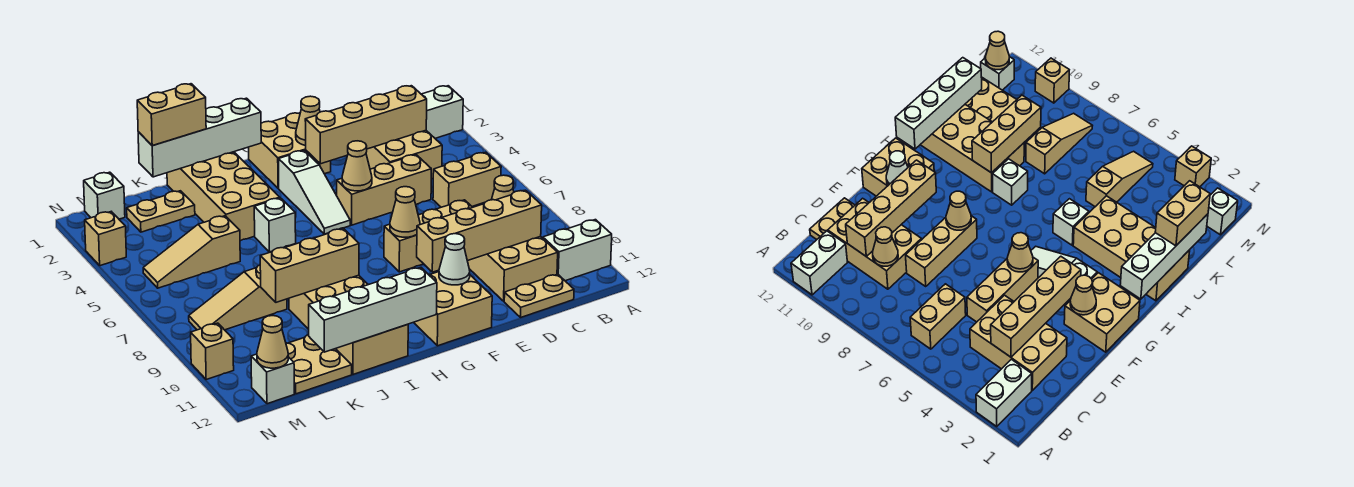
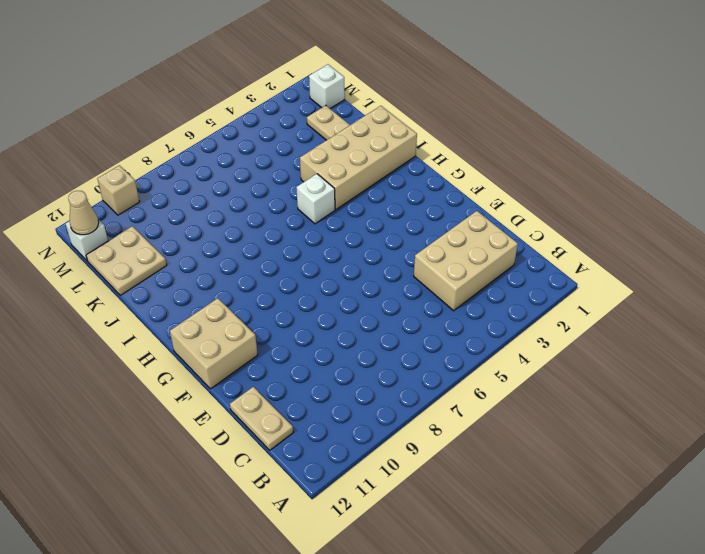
none -> white 1x2 brick [421,86,463,138]
none -> white 1x2 brick [543,220,612,281]
none -> tan 1x2 brick [433,152,501,207]
none -> tan 2x3 brick [468,236,558,301]

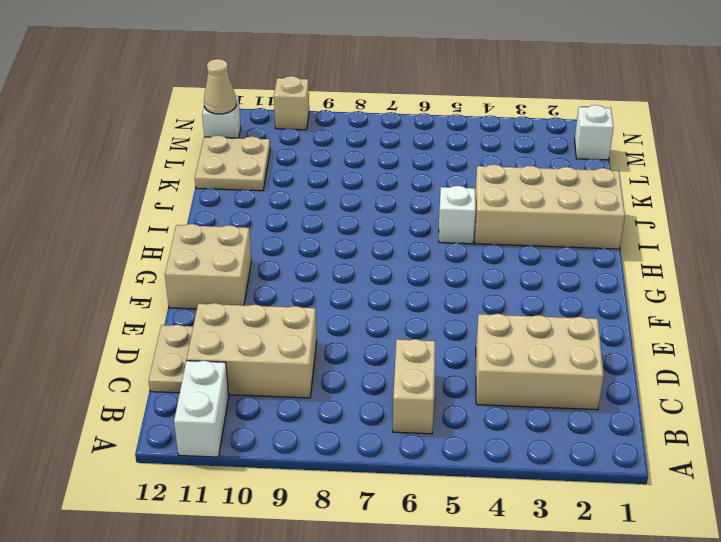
none -> white 1x2 brick [421,86,463,138]
none -> tan 1x3 brick [337,155,431,225]
none -> tan 1x3 brick [384,200,472,272]
none -> tan 2x2 brick [249,113,331,188]

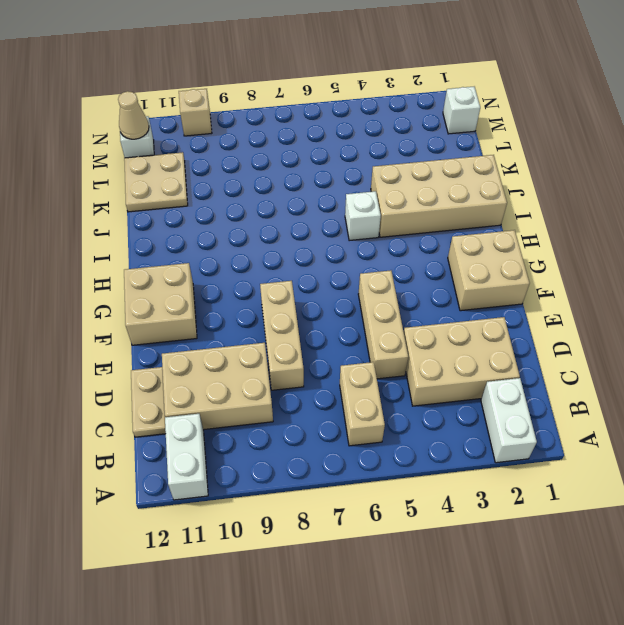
none -> white 1x3 slope [279,151,350,234]
none -> white 1x1 brick [992,159,1028,205]
none -> tan 2x4 brick [289,275,408,374]
none -> tan 1x2 plate [127,191,195,232]

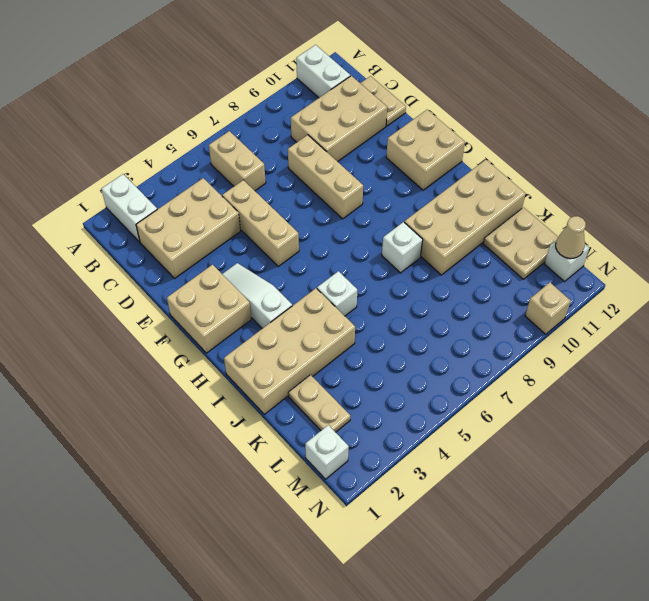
white 1x3 slope [222,263,292,329] -> white 1x3 slope turned to [279,151,350,234]
none -> tan 1x3 slope [143,216,240,288]
none -> tan 1x3 slope [189,265,287,330]
none -> tan 1x1 brick [85,212,126,266]
none -> tan 1x4 brick [305,86,427,164]

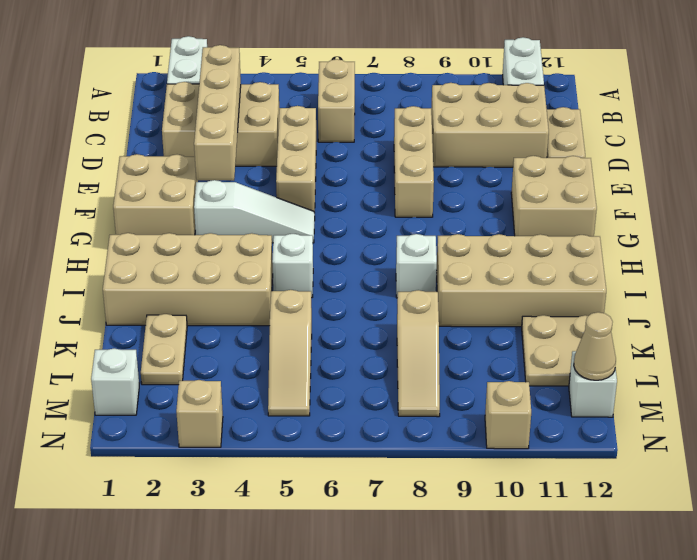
none -> tan 1x1 cone [491,175,514,200]
none -> tan 1x4 brick [417,190,542,272]
none -> tan 1x1 cone [296,96,320,145]
none -> tan 1x1 cone [342,141,372,191]

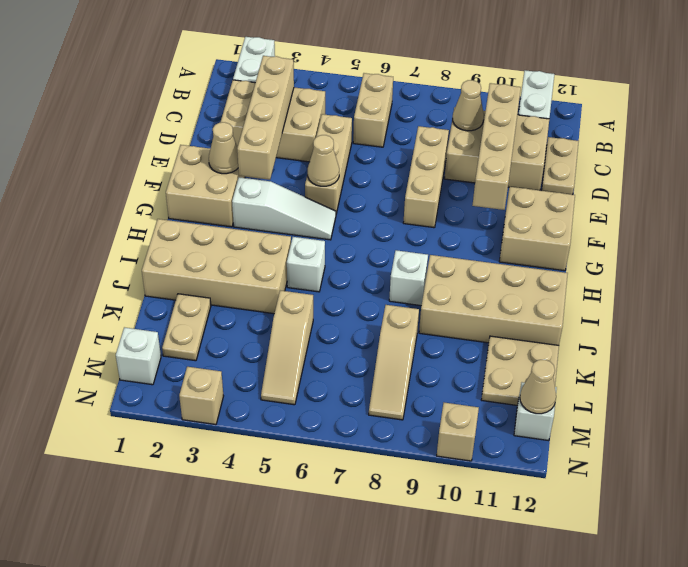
none -> tan 1x1 cone [390,187,420,237]
none -> white 1x1 cone [439,234,470,285]
none -> white 1x4 brick [138,98,261,177]
none -> white 1x4 brick [309,267,437,352]

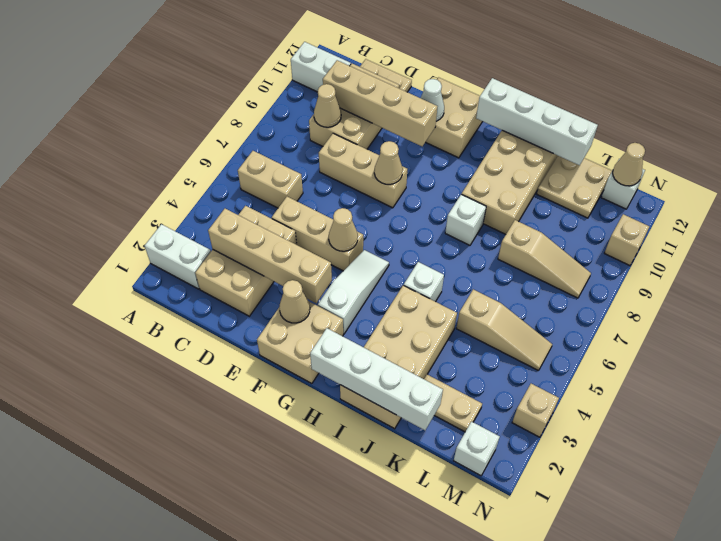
none -> tan 1x3 brick [260,229,359,302]
none -> tan 1x2 brick [137,84,206,146]

